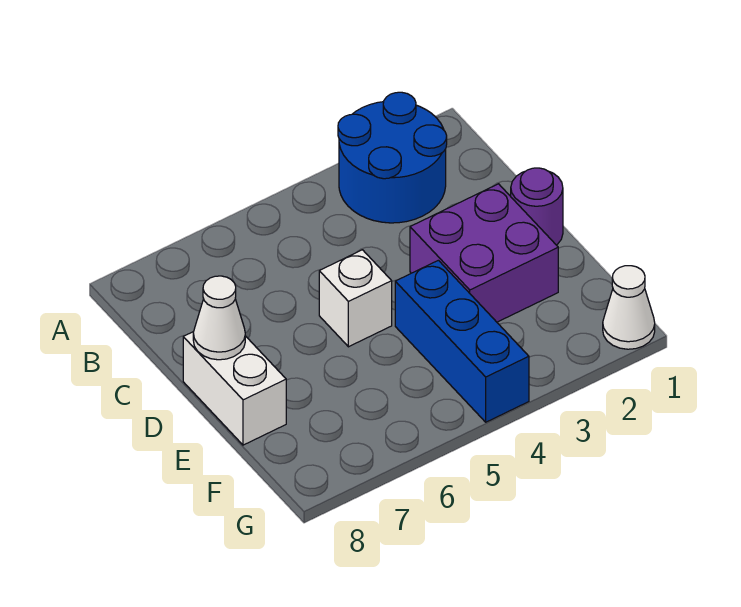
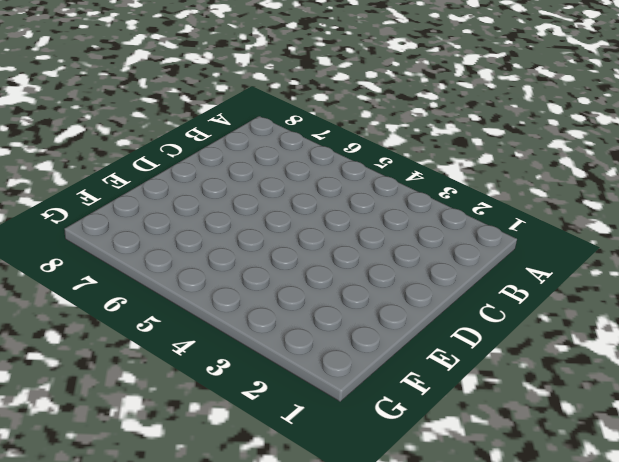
none -> blue 2x2 round brick [338,92,447,223]
none -> purple 1x1 round brick [511,168,563,245]

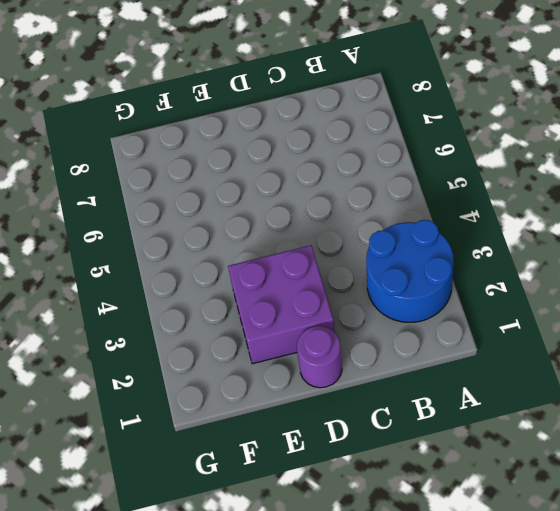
none -> white 1x1 brick [319,250,392,347]
none -> white 1x2 brick [183,332,286,445]

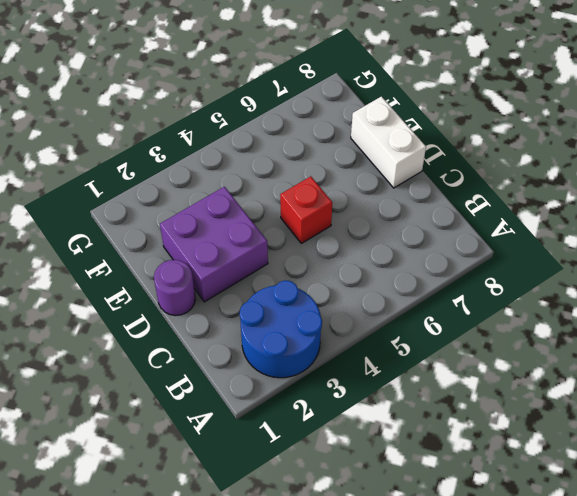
red 1x1 brick [280,176,332,243] -> white 1x1 brick [319,250,392,347]
none -> blue 1x3 brick [395,260,529,422]
none -> white 1x1 cone [603,266,655,349]

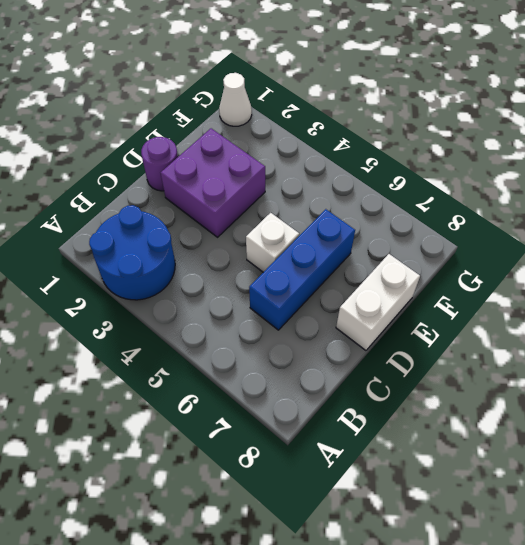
blue 1x3 brick [249,209,355,330] -> blue 1x3 brick moved to [395,260,529,422]
none -> white 1x1 cone [193,276,245,360]

